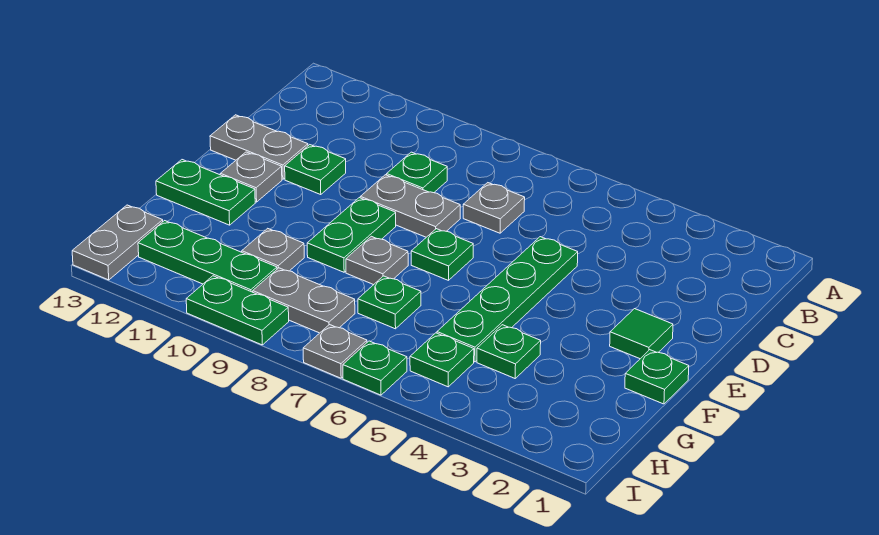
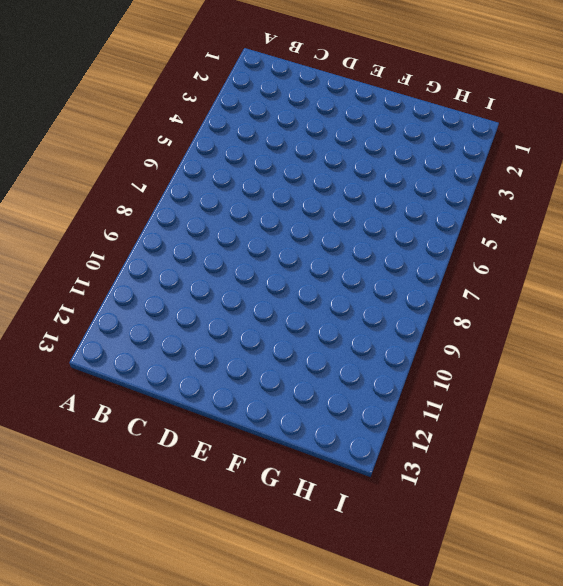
none -> grey 1x1 plate [463,183,525,233]
none -> green 1x1 plate [387,152,447,193]
none -> green 1x4 plate [437,237,578,362]

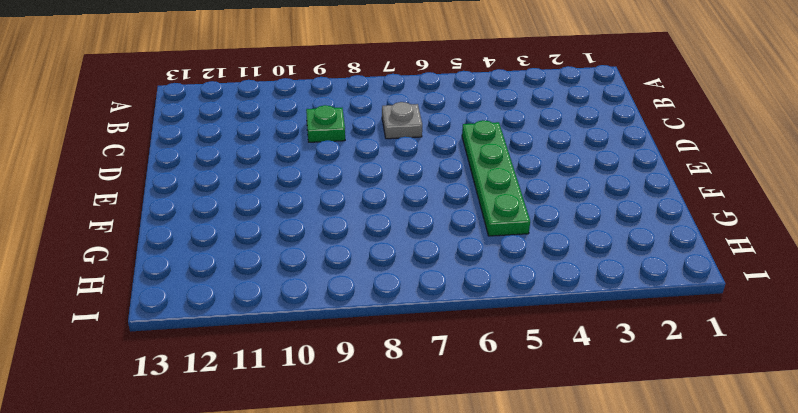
none -> grey 1x2 plate [360,175,460,237]
none -> green 1x1 plate [285,145,346,195]
none -> grey 1x2 plate [210,115,308,179]

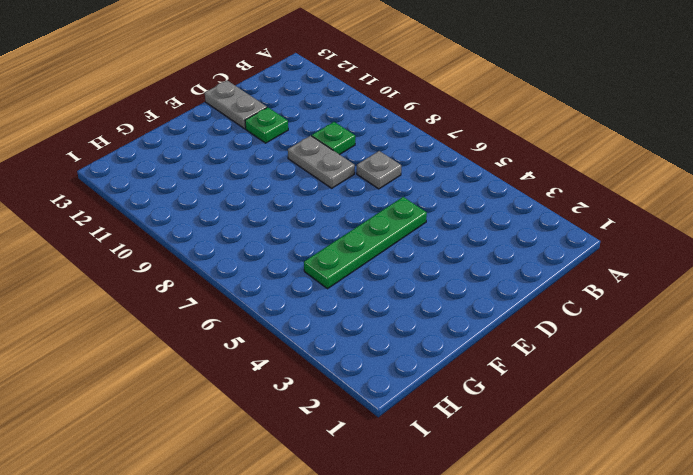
none -> green 1x1 tile [610,309,673,359]
none -> green 1x1 plate [411,229,473,280]
none -> green 1x2 plate [307,198,396,272]

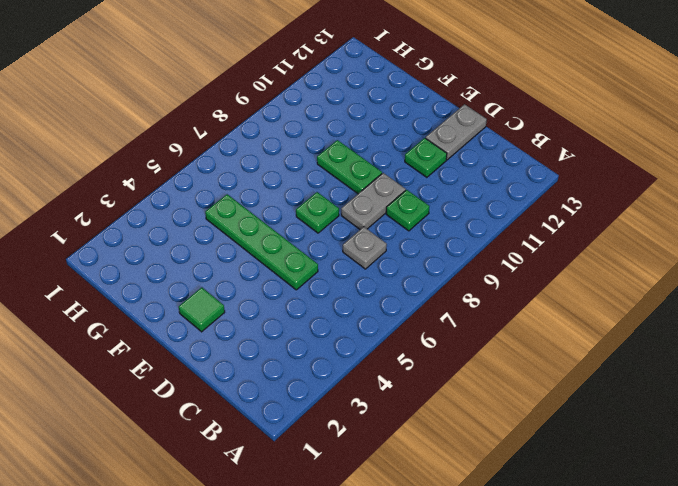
none -> grey 1x1 plate [220,152,282,202]
none -> green 1x1 plate [625,350,689,404]
none -> grey 1x1 plate [346,236,408,285]

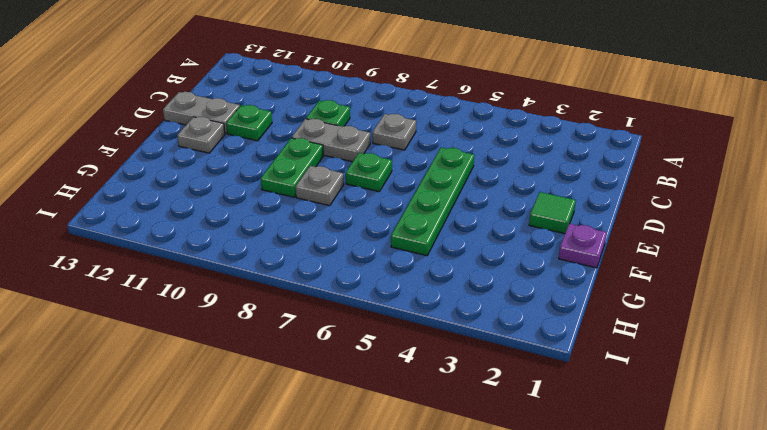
purple 1x1 plate [559,224,607,268] -> green 1x1 plate [625,350,689,404]
none -> green 1x2 plate [156,160,255,225]
none -> green 1x1 plate [477,325,541,378]
none -> green 1x1 plate [358,276,421,329]

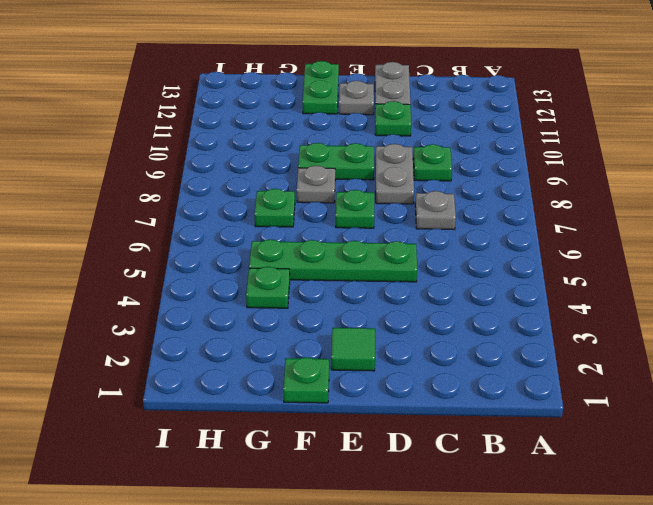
none -> grey 1x1 plate [242,228,304,271]
none -> green 1x1 plate [410,333,474,387]
none -> grey 1x2 plate [253,268,355,333]

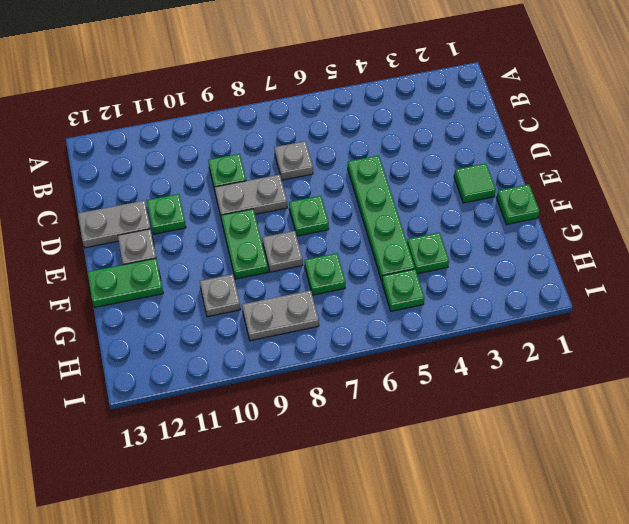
none -> green 1x3 plate [138,221,277,292]
none -> grey 1x2 plate [72,205,163,280]
none -> green 1x1 plate [343,341,407,395]

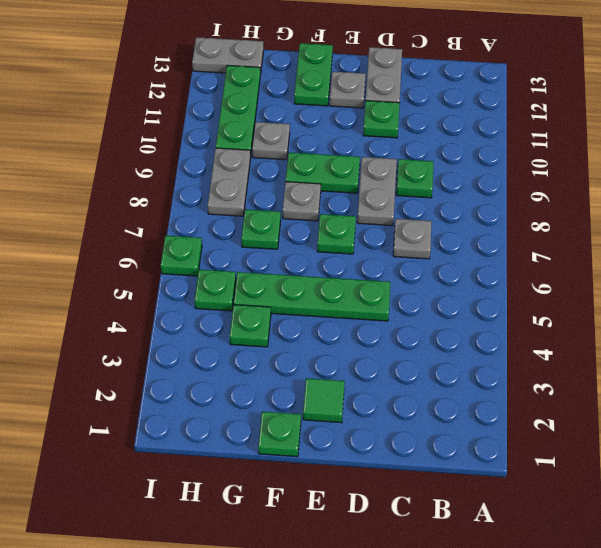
none -> grey 1x1 plate [303,325,367,378]
none -> green 1x2 plate [186,276,289,345]

